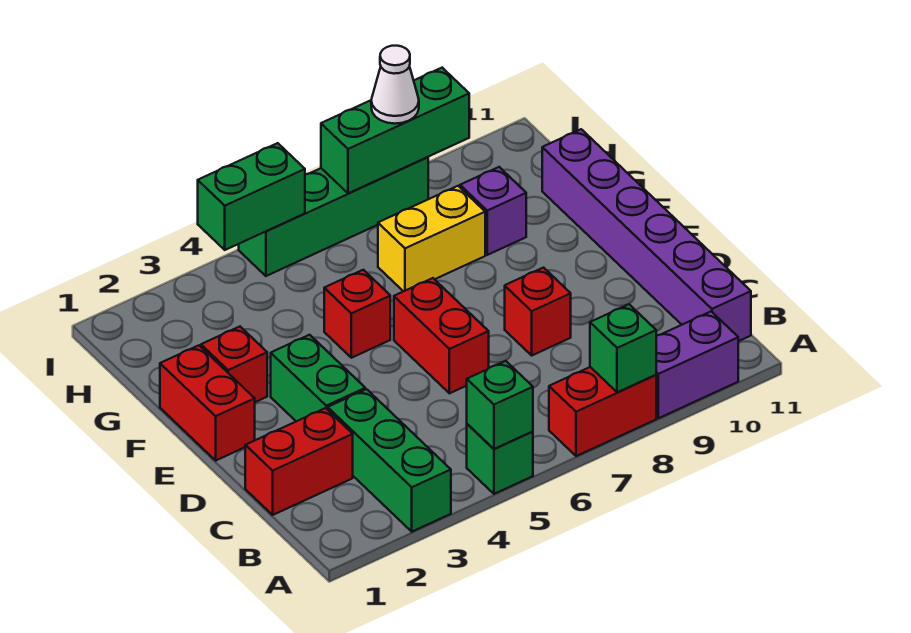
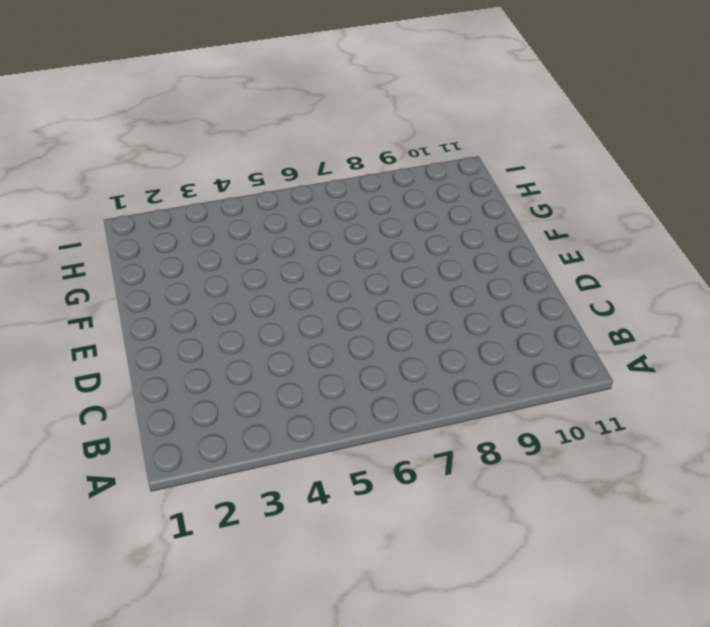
none -> green 1x3 brick [328,389,451,532]
none -> green 1x1 brick [467,424,533,494]
none -> red 1x2 brick [549,367,656,456]

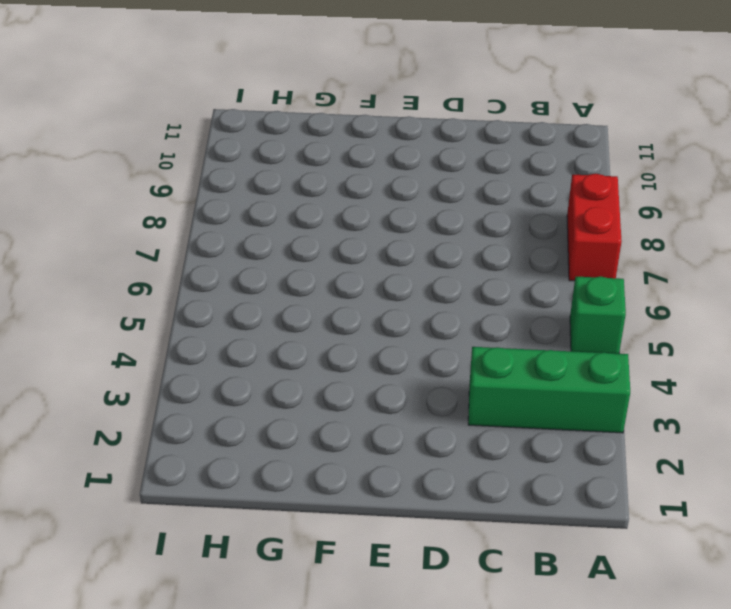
none -> purple 1x2 brick [656,311,738,418]
none -> purple 1x6 brick [542,129,751,341]
none -> red 1x2 brick [245,408,353,515]

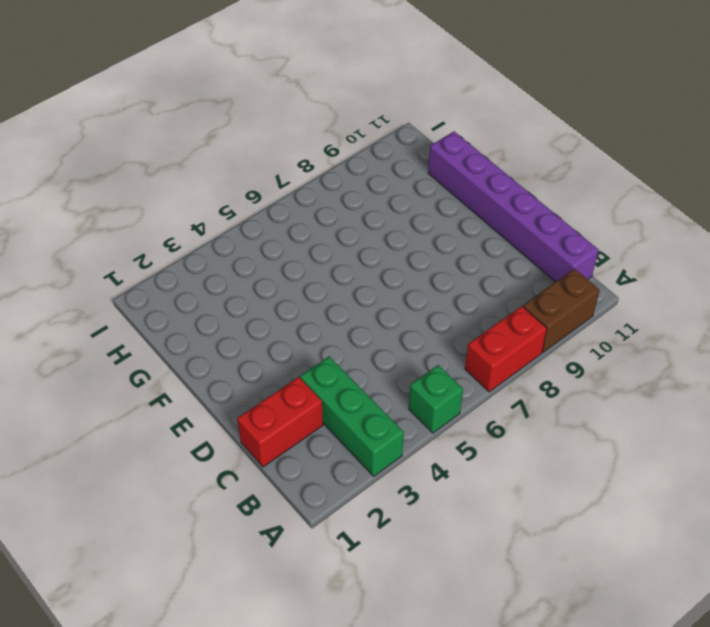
brown 1x2 brick [523,269,600,352] -> purple 1x2 brick [656,311,738,418]
none -> green 1x2 brick [271,335,365,421]
none -> red 1x2 brick [394,278,489,393]
none -> red 1x1 brick [505,268,571,355]

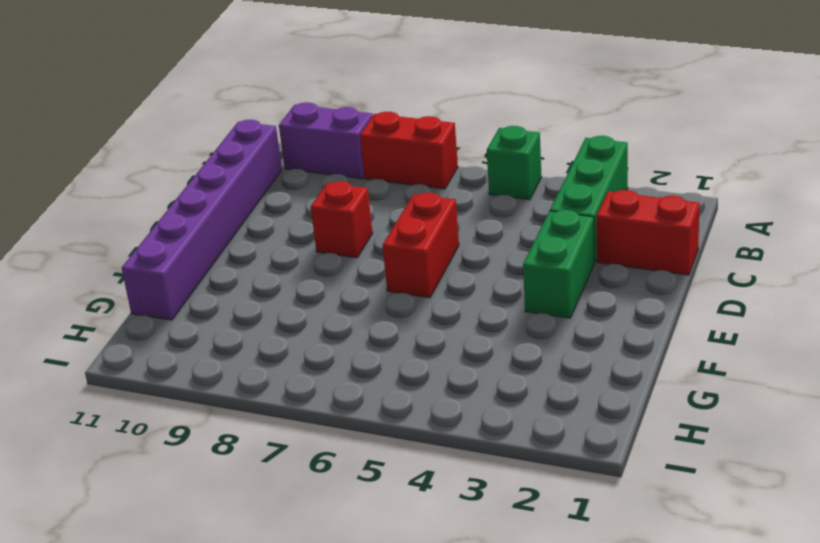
none -> red 1x2 brick [160,345,255,460]
none -> red 1x1 brick [201,327,267,402]
none -> red 1x1 brick [324,270,390,358]

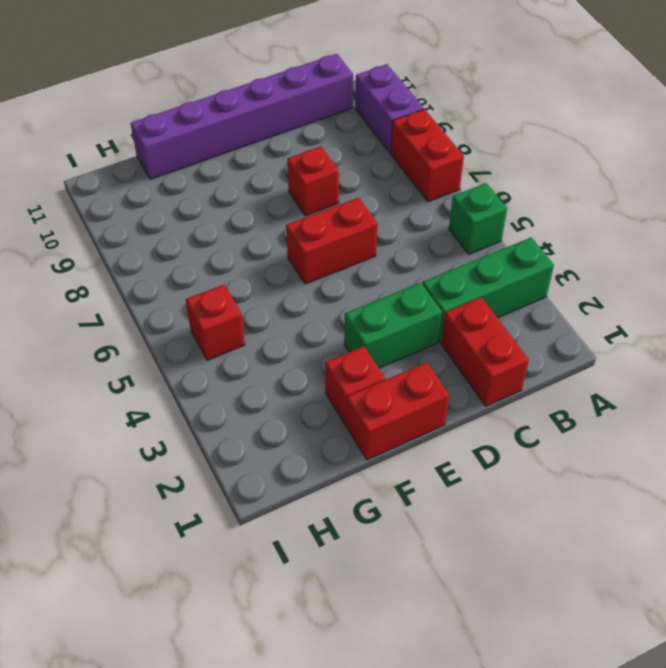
red 1x1 brick [186,285,245,360] -> red 1x1 brick moved to [324,270,390,358]
none -> yellow 1x2 brick [378,186,485,291]
none -> purple 1x1 brick [460,167,526,255]
none -> green 1x4 brick [239,157,428,276]

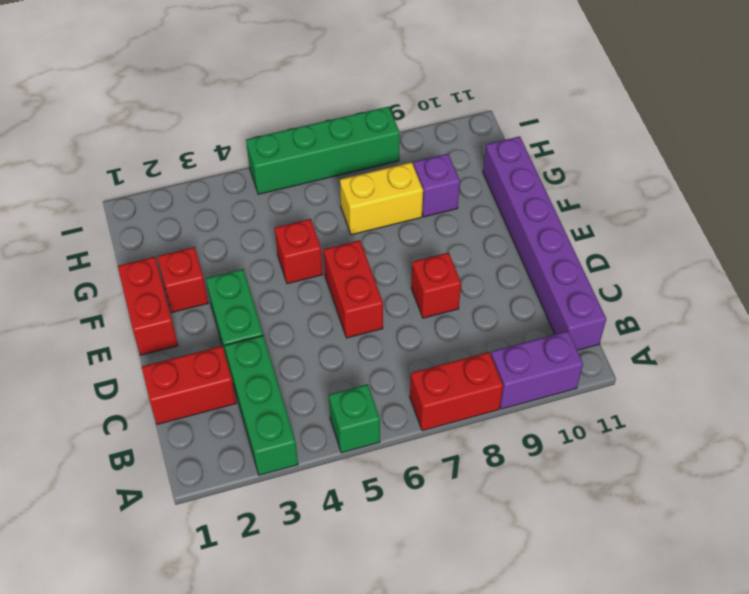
none -> green 1x1 brick [467,361,533,449]
none -> green 1x1 brick [590,304,656,393]
none -> green 1x2 brick [198,143,305,250]

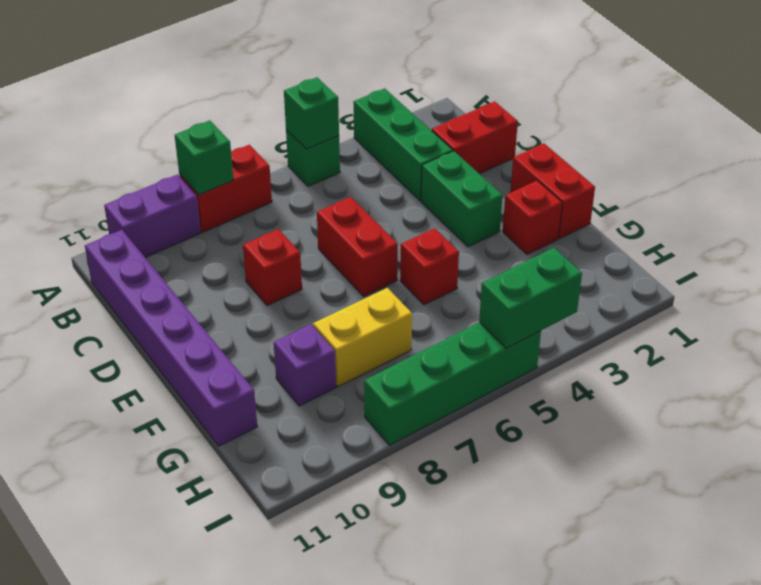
none -> green 1x3 brick [321,68,469,193]
none -> white 1x1 cone [371,46,419,124]

